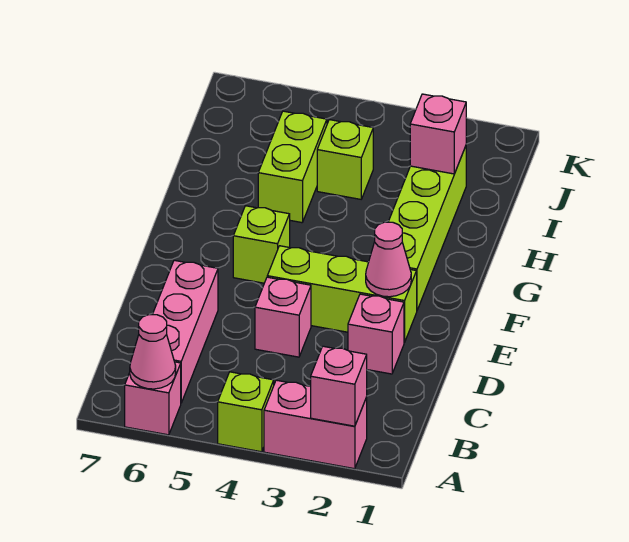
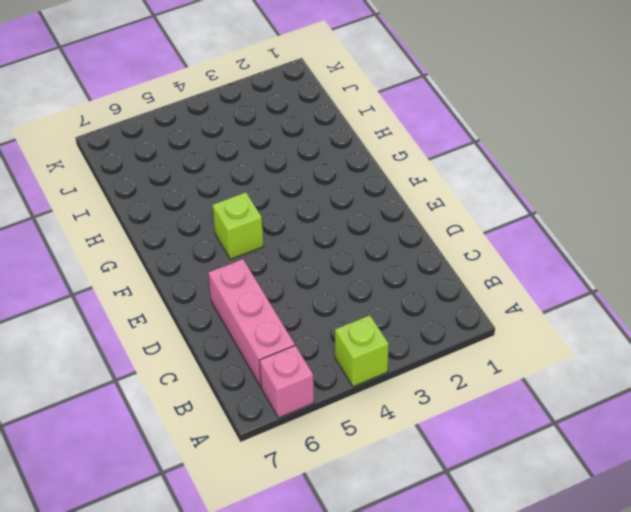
none -> pink 1x2 brick [264,380,367,469]
none -> pink 1x1 brick [348,294,404,374]
none -> pink 1x1 brick [255,277,311,357]

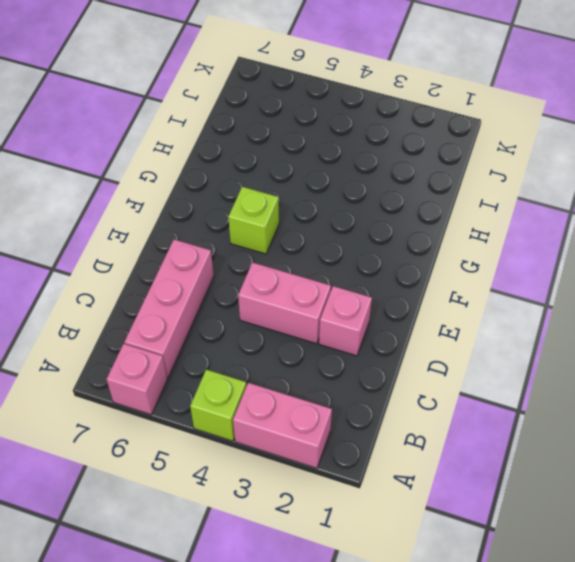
pink 1x2 brick [238,262,331,344] -> pink 1x1 brick [255,277,311,357]
none -> lime 1x3 brick [267,246,417,343]
none -> lime 1x4 brick [388,146,466,310]
none -> lime 1x2 brick [258,111,327,223]

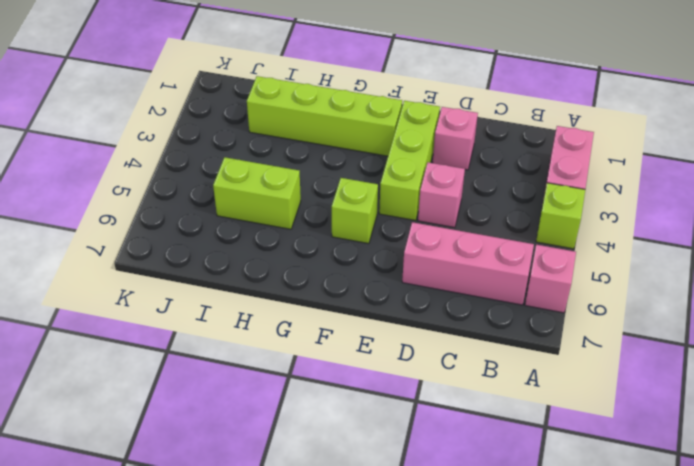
none -> lime 1x1 brick [317,120,373,199]
none -> pink 1x1 brick [311,346,367,426]
none -> pink 1x1 cone [130,315,176,389]

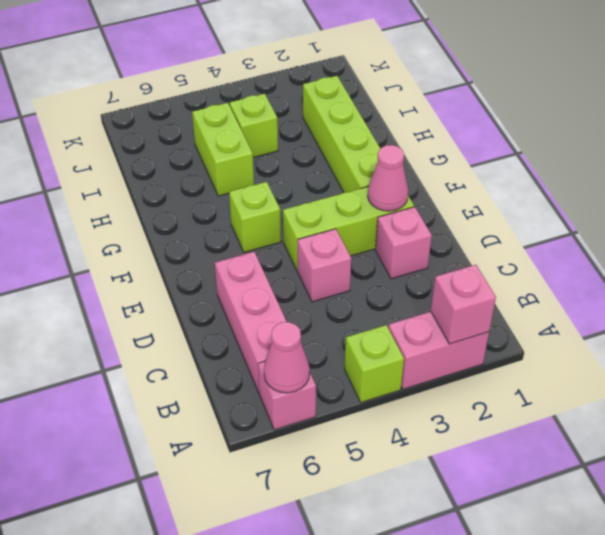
none -> pink 1x1 brick [410,94,466,174]

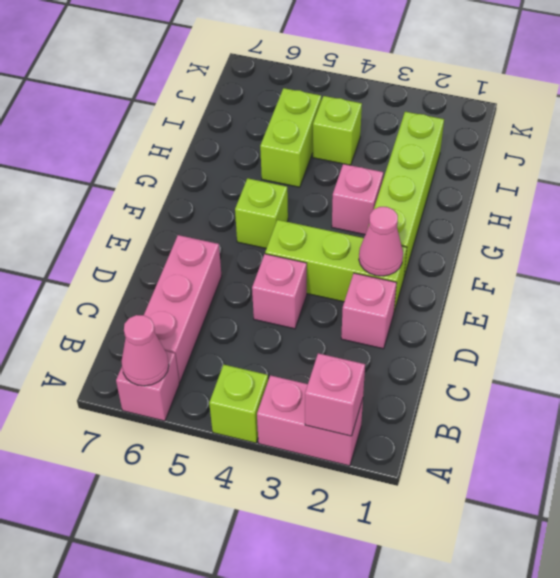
pink 1x1 brick [332,164,383,234] -> pink 1x1 brick moved to [410,94,466,174]

